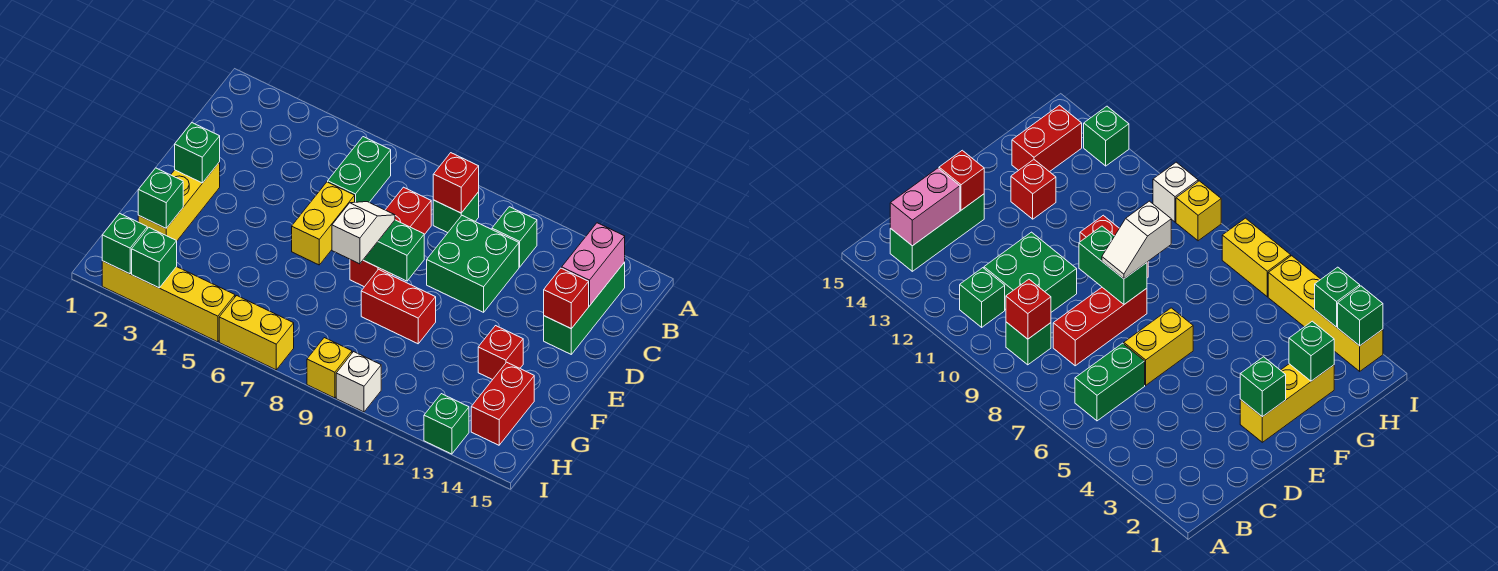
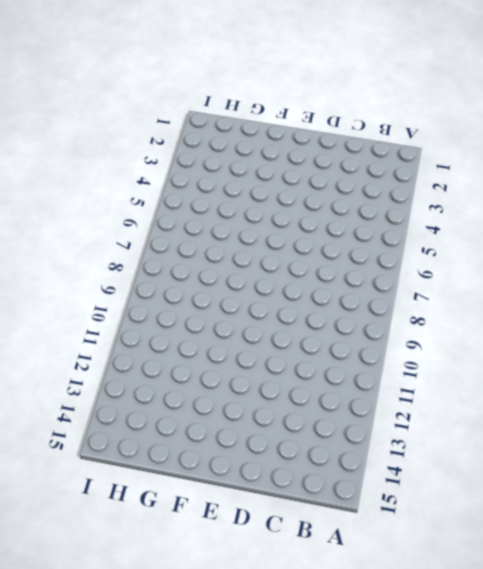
none -> green 1x2 brick [328,137,391,202]
none -> green 1x1 brick [433,192,479,233]
none -> green 1x1 brick [492,207,537,267]

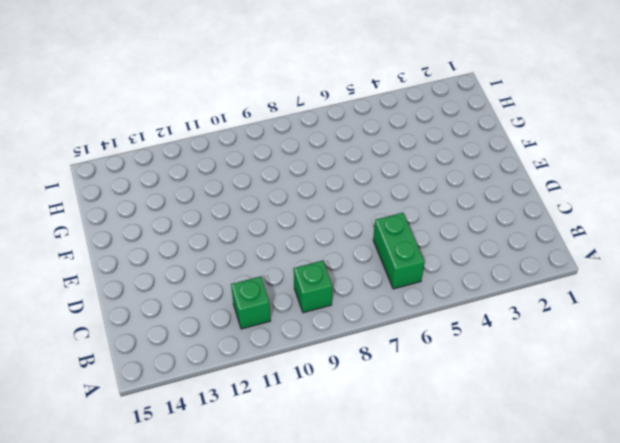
none -> green 1x3 brick [544,262,625,354]
none -> red 1x3 brick [350,187,431,287]
none -> green 2x2 brick [427,216,519,312]

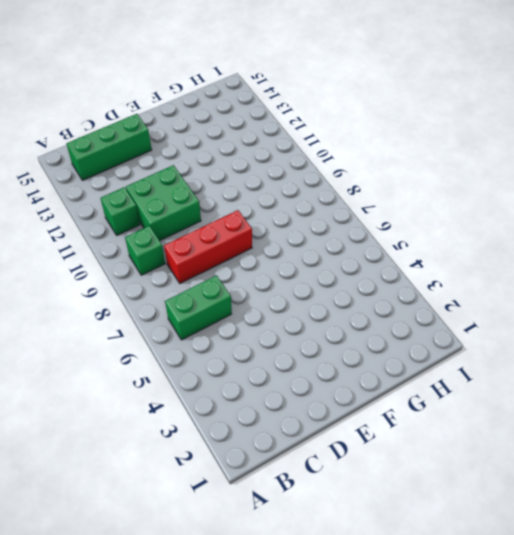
none -> yellow 1x2 brick [292,182,355,265]
none -> yellow 1x3 brick [138,162,220,241]
none -> red 1x2 brick [361,269,436,344]

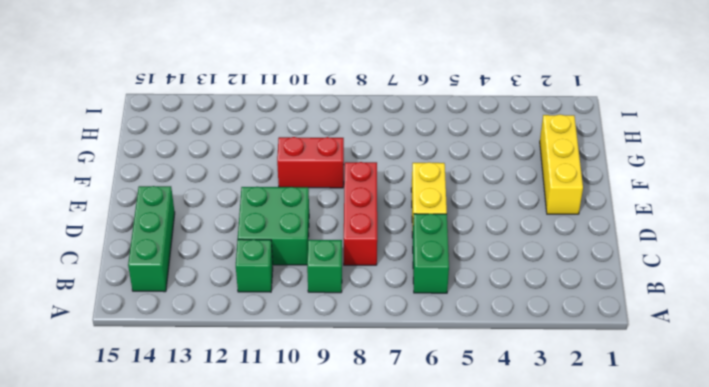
none -> red 1x1 brick [478,326,523,380]
none -> red 1x2 brick [471,362,534,445]
none -> yellow 1x4 brick [102,261,235,342]

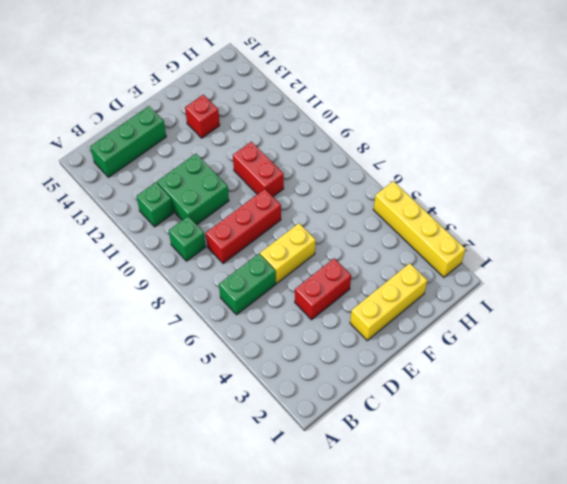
red 1x2 brick [295,258,351,320] -> red 1x2 brick moved to [471,362,534,445]
none -> yellow 1x2 brick [219,296,294,370]
none -> yellow 1x1 brick [307,338,352,398]
none -> white 1x1 brick [336,352,381,412]

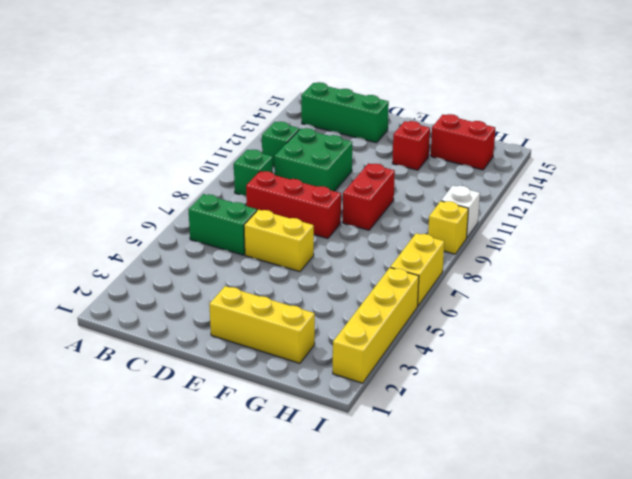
none -> green 1x1 brick [424,394,469,454]
none -> red 1x1 brick [433,153,479,213]
none -> pink 1x2 brick [562,223,625,306]

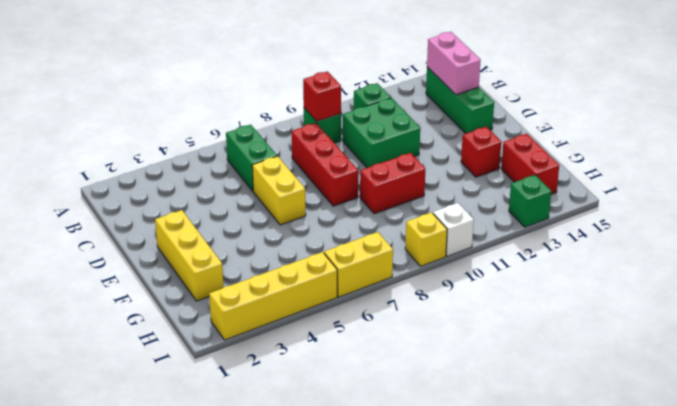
none -> red 1x1 brick [544,268,589,329]
none -> green 1x1 brick [175,123,220,183]
none -> green 1x2 brick [363,220,424,281]

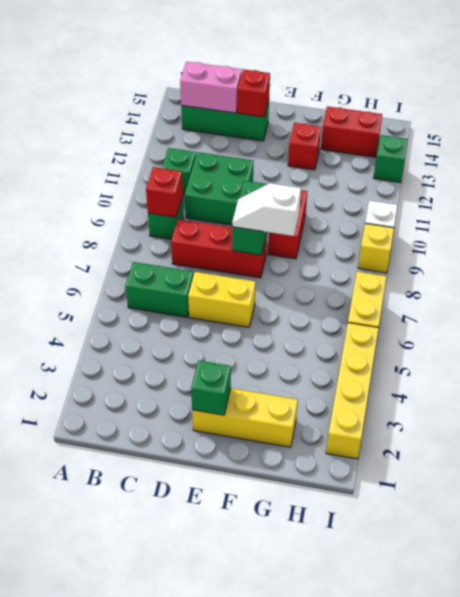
none -> green 1x1 brick [138,168,183,228]
none -> green 1x1 brick [102,213,147,274]
none -> green 1x1 brick [132,228,177,288]

